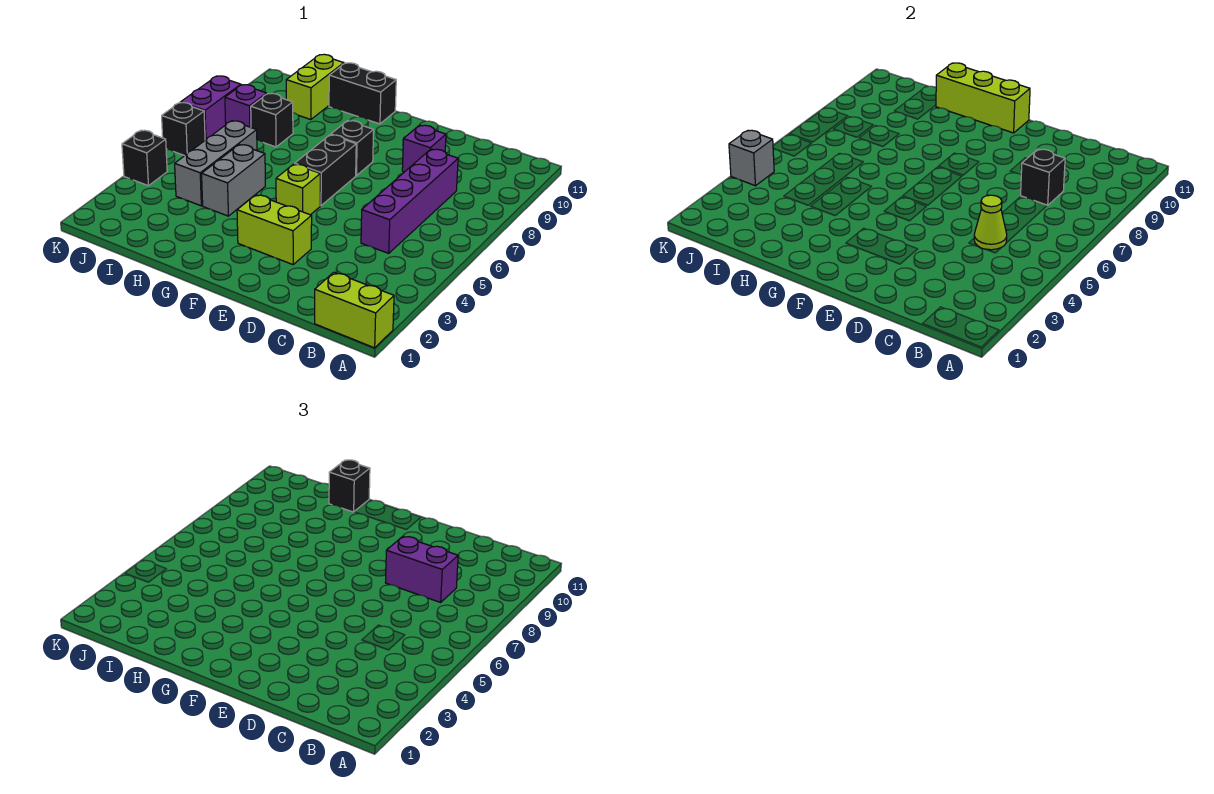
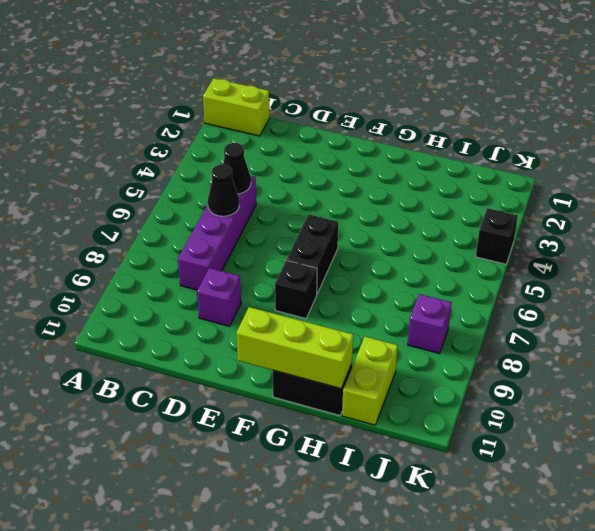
black 1x1 cone [223,143,251,194] -> lime 1x1 cone [974,195,1007,250]
black 1x1 cone [208,164,239,216] -> none
none -> lime 1x2 brick [237,195,312,265]
none -> lime 1x1 brick [276,164,320,215]
none -> grey 1x2 brick [202,144,265,216]

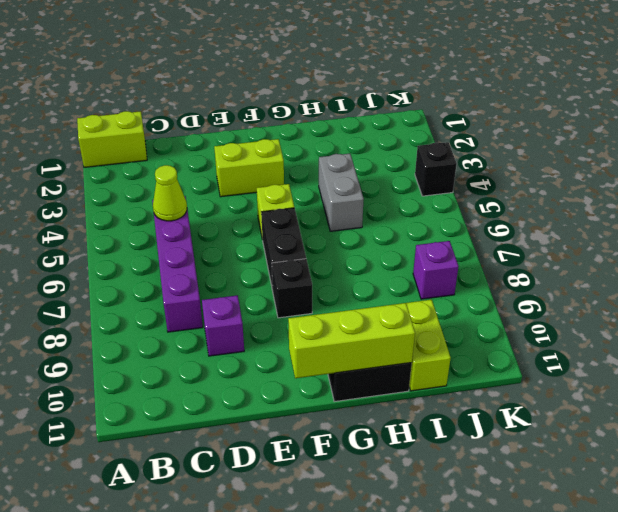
none -> grey 1x3 brick [175,121,257,206]
none -> black 1x1 brick [251,93,293,147]
none -> black 1x1 brick [162,103,205,156]

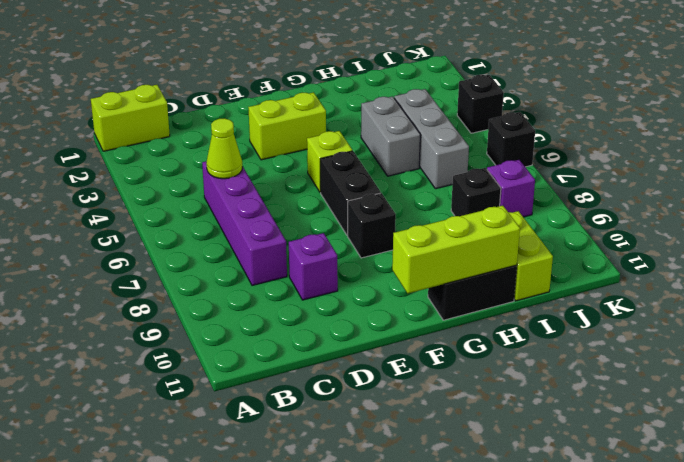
none -> purple 1x2 brick [181,76,241,140]
none -> black 1x1 brick [1021,149,1065,206]
none -> grey 1x1 brick [729,130,774,186]

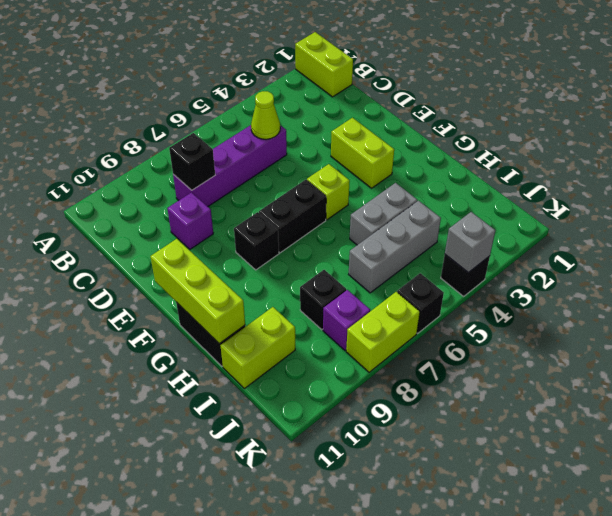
lime 1x2 brick [346,292,420,372] -> purple 1x2 brick [181,76,241,140]
none -> purple 1x2 brick [385,536,458,602]
none -> black 1x1 brick [329,460,370,512]

